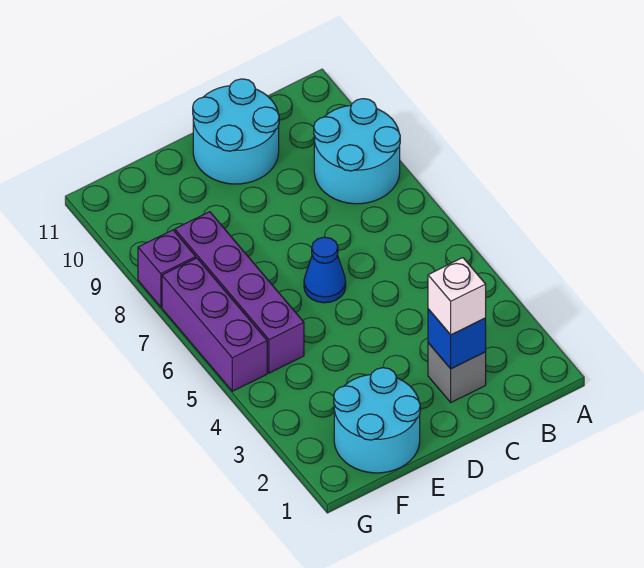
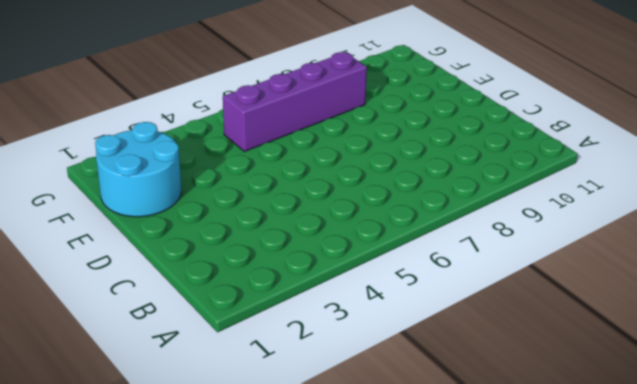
none -> cyan 2x2 round brick [314,99,400,204]
none -> grey 1x1 brick [428,343,486,402]

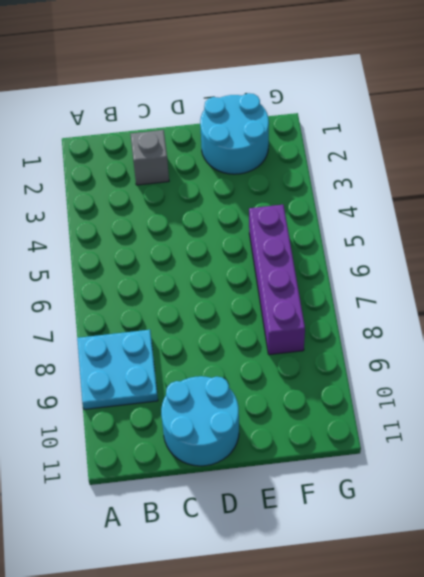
cyan 2x2 plate [77,330,158,409] -> cyan 2x2 round brick [314,99,400,204]
none -> blue 1x1 cone [304,237,346,303]
none -> purple 1x3 brick [162,258,267,391]

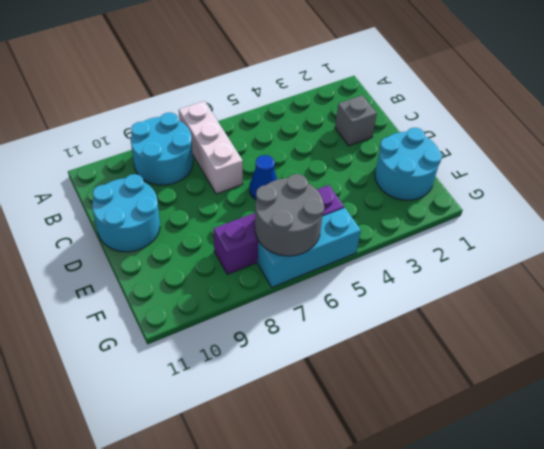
white 1x3 brick [179,101,243,194] -> none
grey 2x2 round brick [255,174,324,256] -> none
cyan 1x3 brick [258,208,361,287] -> purple 1x3 brick [162,258,267,391]
none -> purple 1x1 brick [138,230,196,307]
none -> blue 1x1 brick [428,309,486,369]

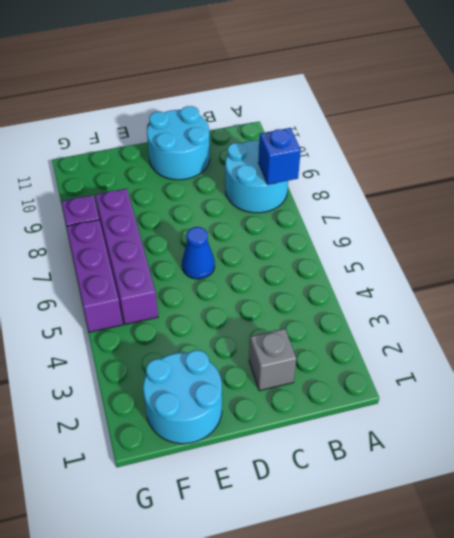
blue 1x1 brick [259,128,301,185] -> blue 1x1 brick moved to [428,309,486,369]
none -> white 1x1 brick [428,258,486,335]

